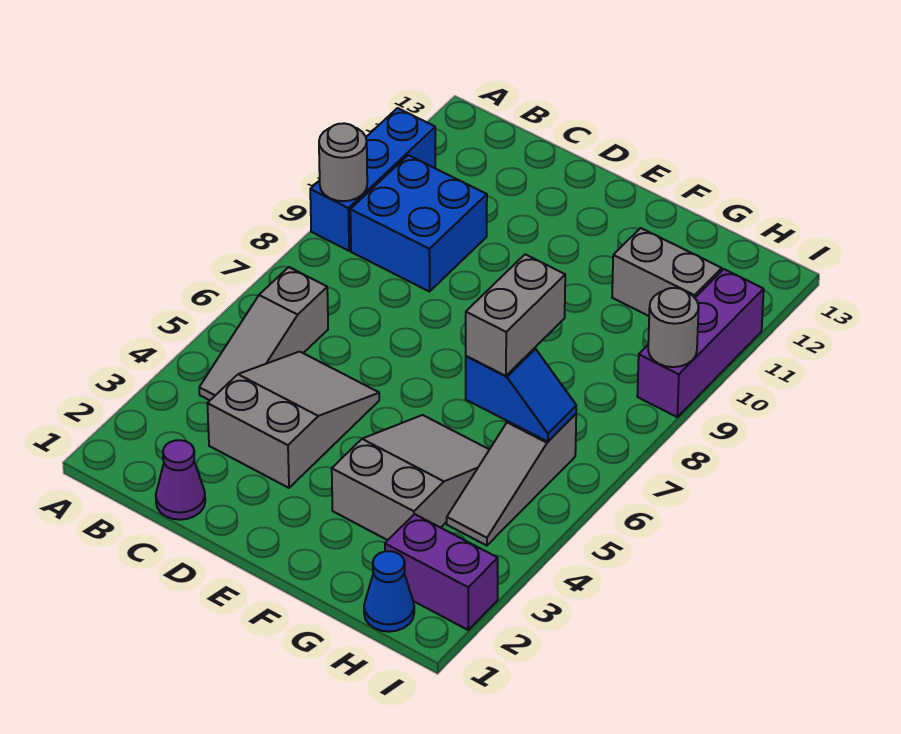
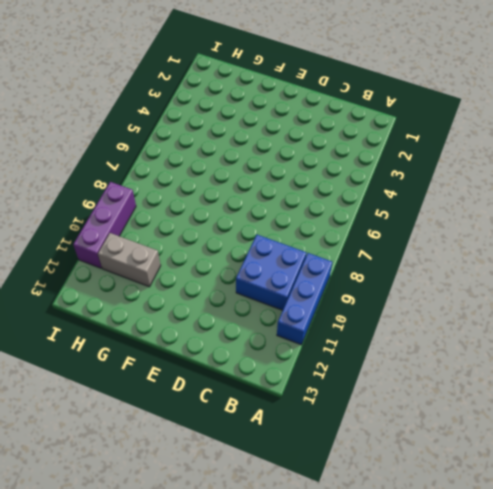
none -> grey 1x3 slope [199,267,328,400]
none -> purple 1x1 cone [156,440,205,520]
none -> grey 2x3 slope [207,352,379,488]

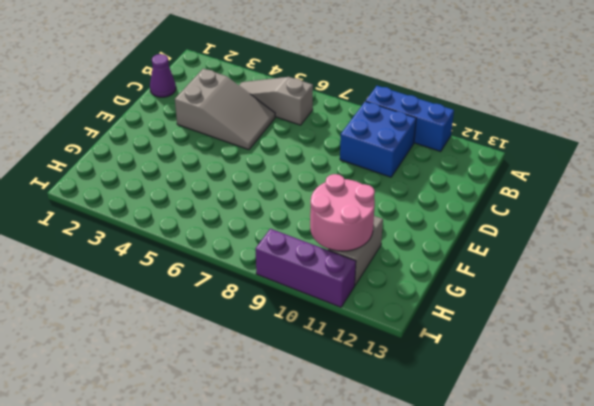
pink 2x2 round brick [310,174,375,251] -> none
none -> grey 2x3 slope [332,415,489,540]
none -> blue 1x1 cone [364,551,414,632]
none -> purple 1x2 brick [385,514,498,630]

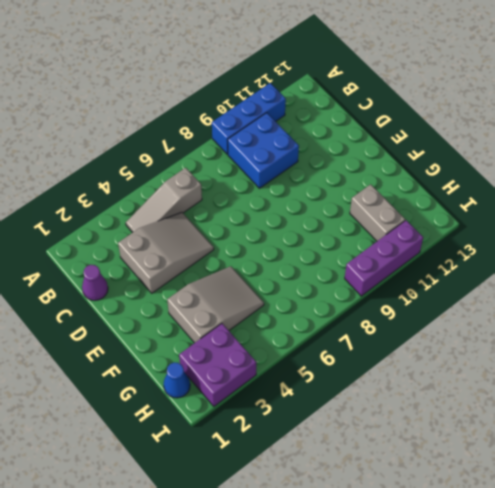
purple 2x2 brick [179,323,256,406] -> purple 1x2 brick [385,514,498,630]
none -> grey 1x3 slope [447,414,576,546]
none -> grey 1x1 round brick [319,123,367,201]
none -> blue 1x2 slope [466,348,576,441]

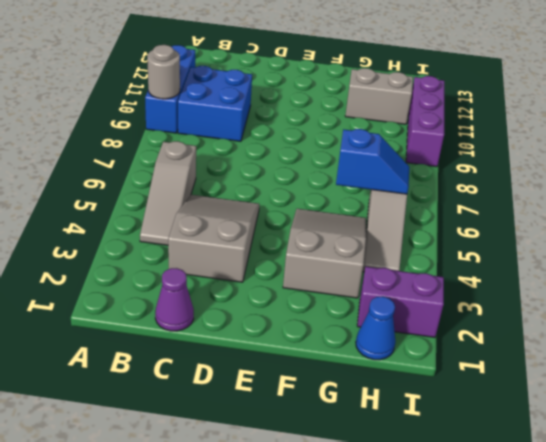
none -> grey 1x1 round brick [648,288,699,367]
none -> grey 1x2 brick [466,254,565,376]

